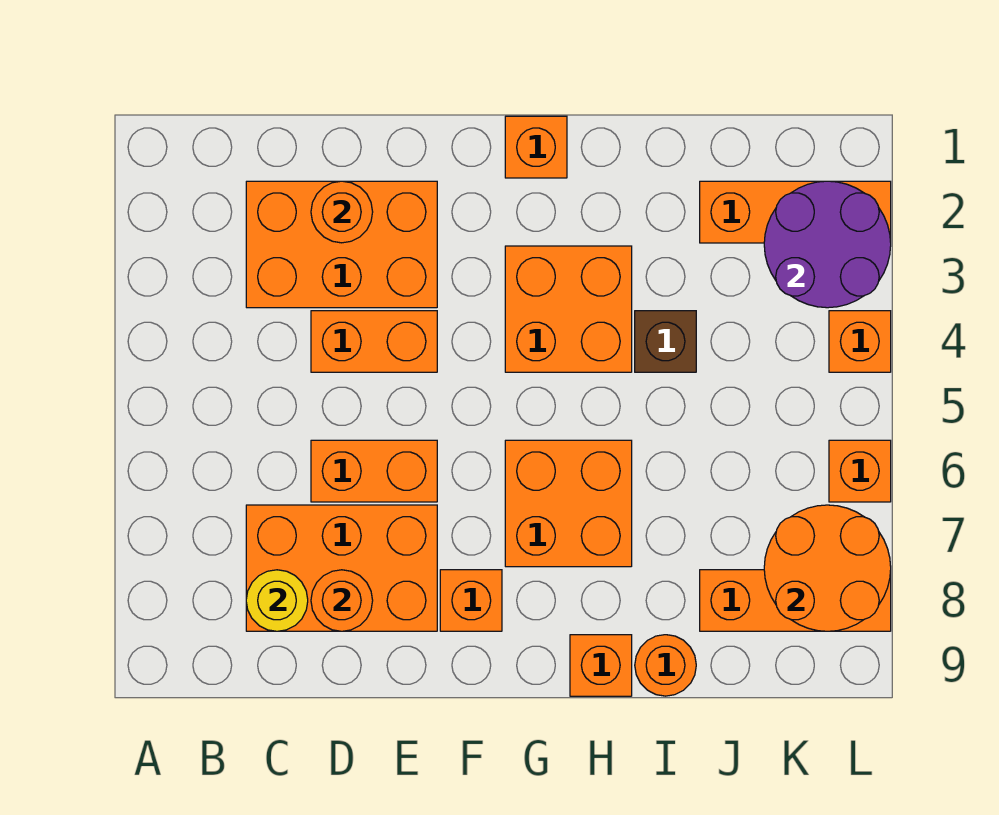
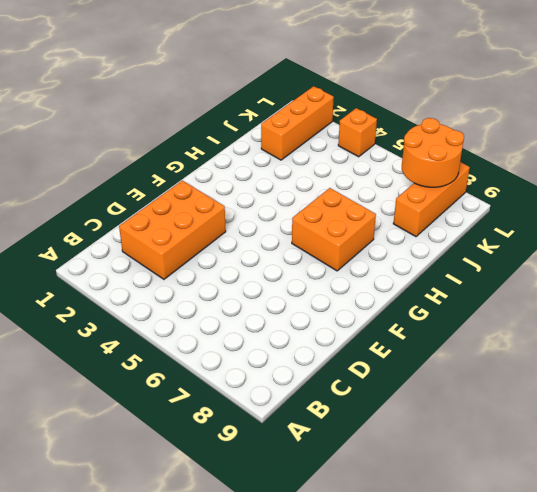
none -> orange 2x3 brick [246,505,437,631]
none -> orange 1x2 brick [311,311,437,372]
none -> orange 1x2 brick [311,440,437,502]

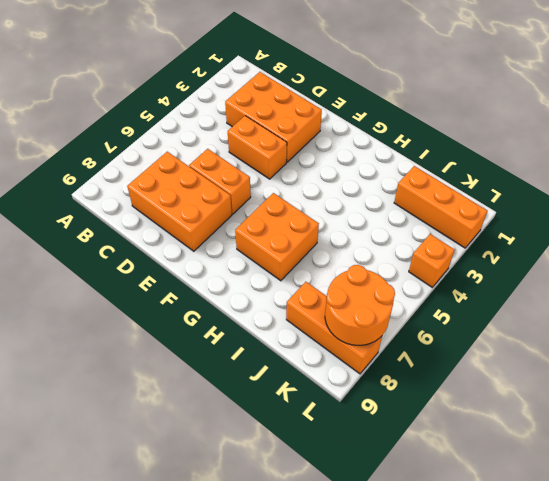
none -> orange 1x1 brick [440,570,502,631]
none -> orange 1x1 brick [505,116,567,178]
none -> orange 2x2 brick [505,246,632,372]

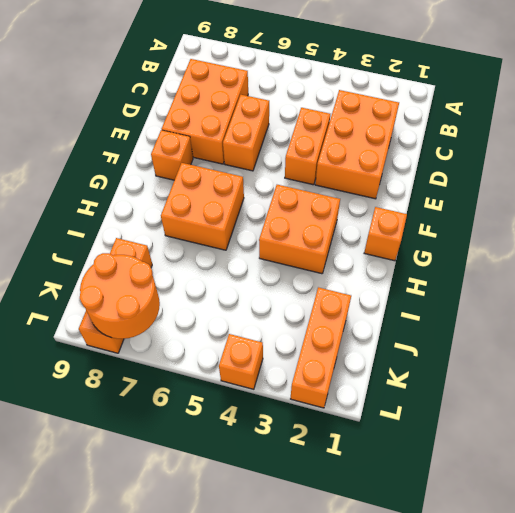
none -> orange 1x1 brick [570,635,632,696]
none -> brown 1x1 brick [635,311,696,372]
none -> orange 1x1 round brick [635,635,696,696]

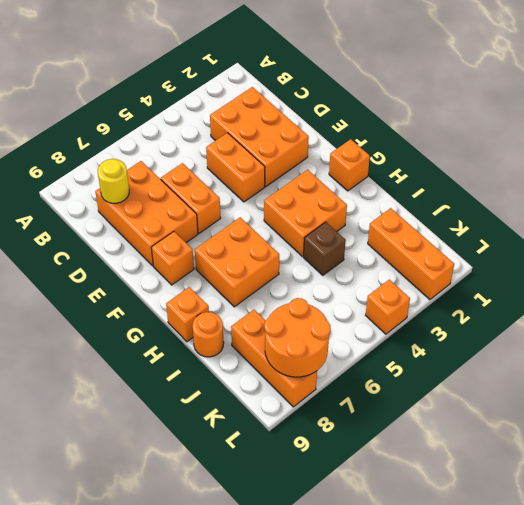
none -> orange 1x1 brick [829,440,891,502]
none -> orange 1x1 round brick [311,181,373,243]
none -> orange 1x1 round brick [311,570,373,631]

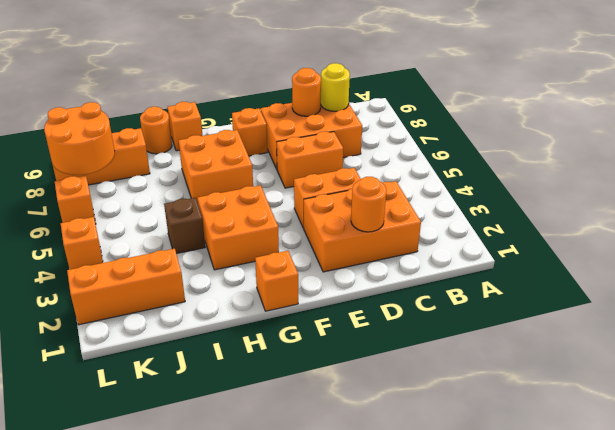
none -> purple 2x2 round brick [764,181,891,308]

